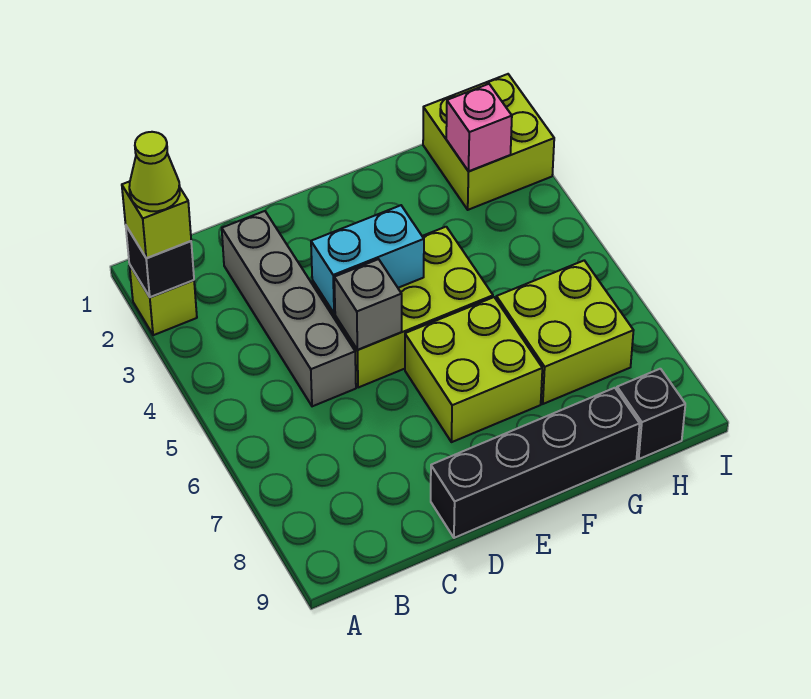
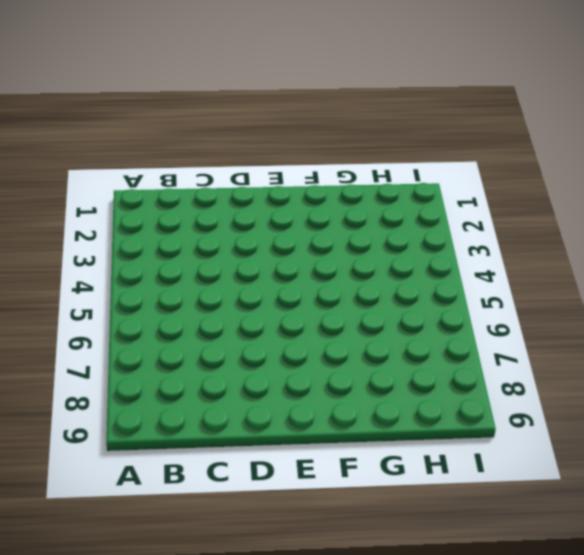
none -> lime 1x1 brick [129,264,197,335]
none -> grey 1x4 brick [222,211,356,406]
none -> lime 2x3 brick [312,227,493,388]

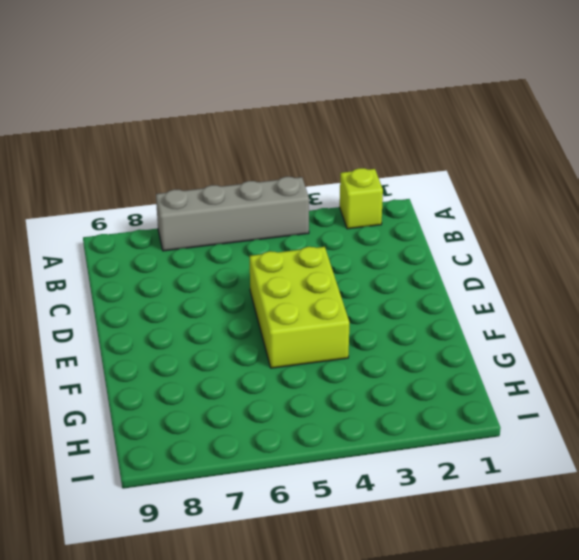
grey 1x4 brick [156,177,309,251] -> grey 1x4 brick moved to [222,211,356,406]
none -> black 1x4 brick [431,388,640,538]
none -> lime 2x2 brick [405,297,542,442]
none -> lime 2x2 brick [496,261,634,404]

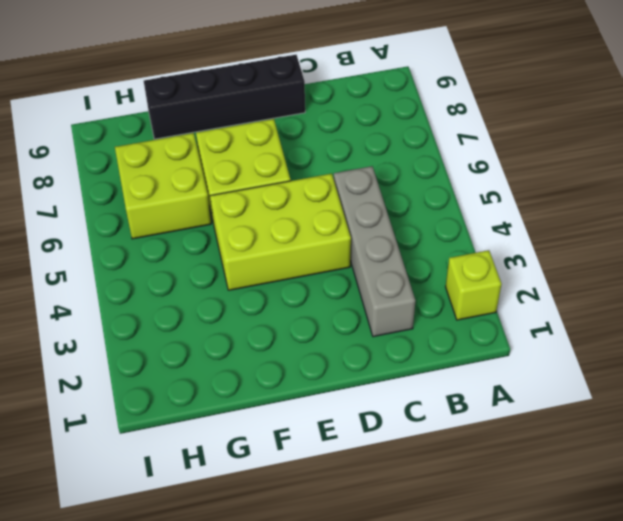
none -> lime 2x2 brick [423,74,554,210]
none -> black 1x1 brick [617,369,685,459]
none -> black 1x1 brick [126,226,194,297]

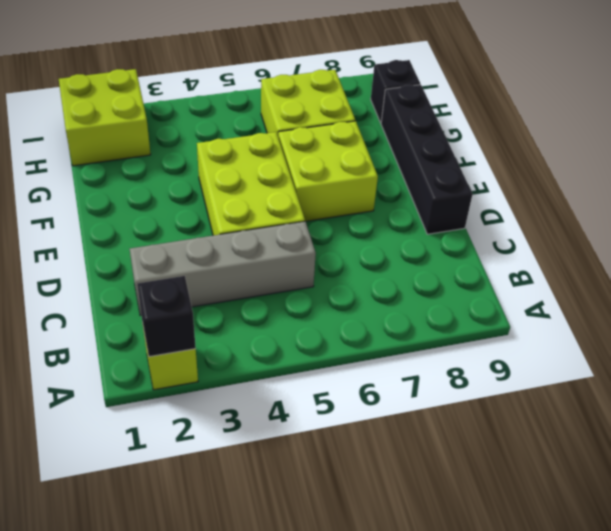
none -> cyan 1x2 brick [311,205,424,314]
none -> grey 1x1 brick [334,259,402,350]
none -> pink 1x1 brick [446,84,512,171]

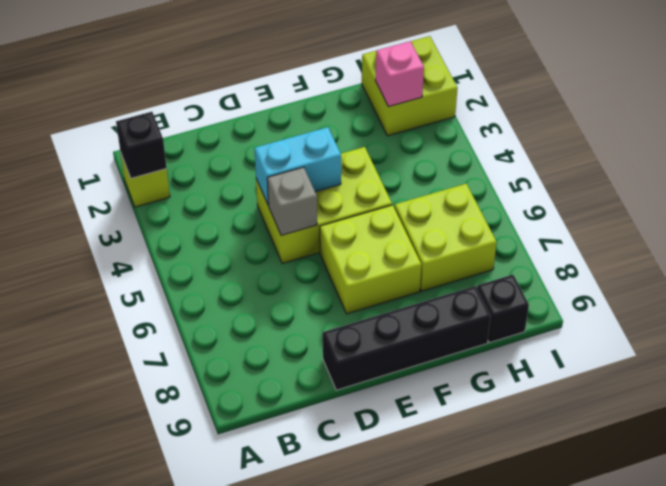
none -> grey 1x4 brick [222,211,356,406]
none -> lime 1x1 brick [122,181,191,258]
none -> lime 1x1 cone [129,132,180,211]

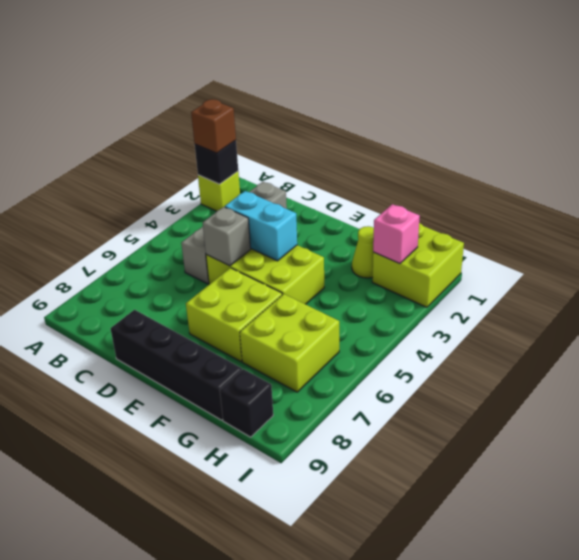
brown 1x1 brick [191,99,236,153] -> lime 1x1 brick [122,181,191,258]
lime 1x1 cone [352,226,374,278] -> lime 1x1 cone moved to [129,132,180,211]

